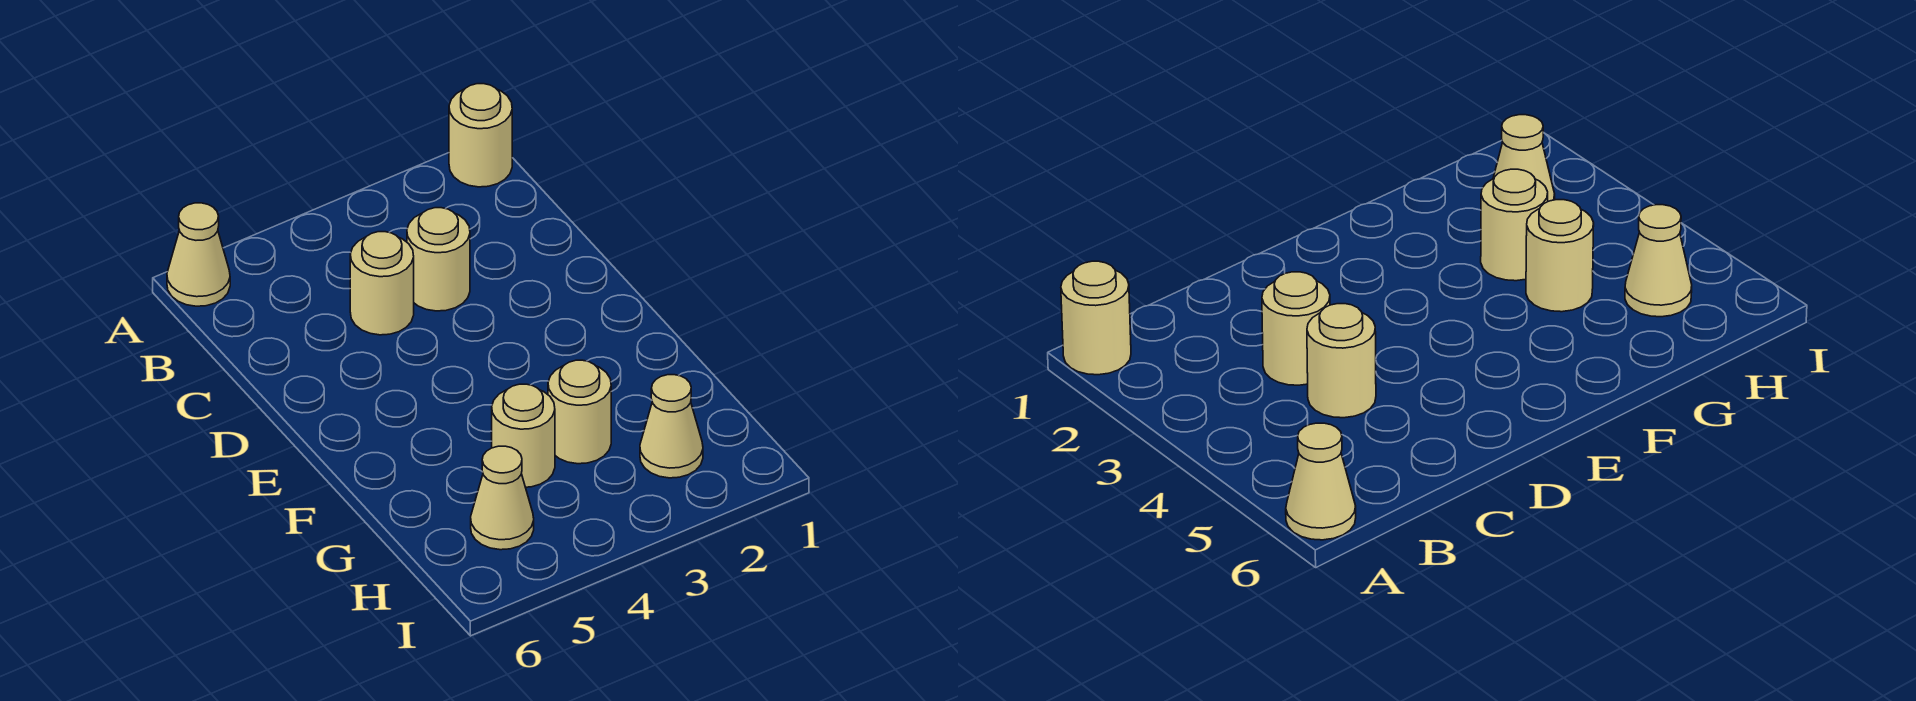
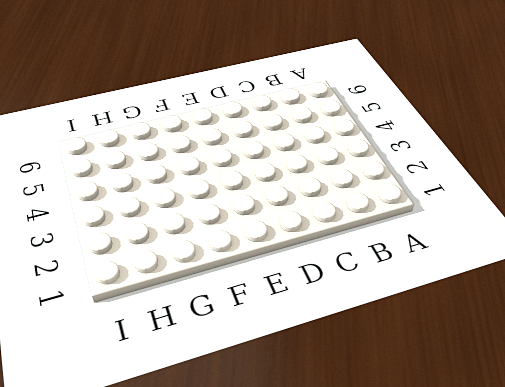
none -> tan 1x1 round brick [449,84,512,187]
none -> tan 1x1 cone [167,203,230,306]

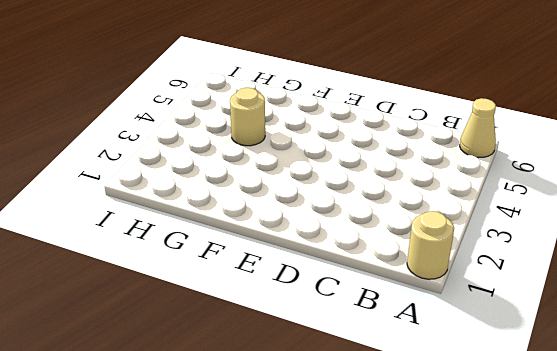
none -> tan 1x1 round brick [407,208,470,311]
none -> tan 1x1 round brick [350,232,414,335]

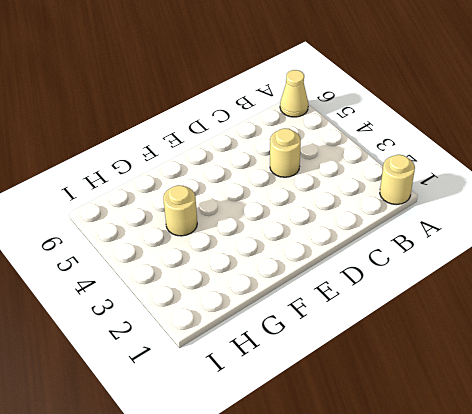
none -> tan 1x1 round brick [407,208,470,311]
none -> tan 1x1 round brick [548,360,611,464]

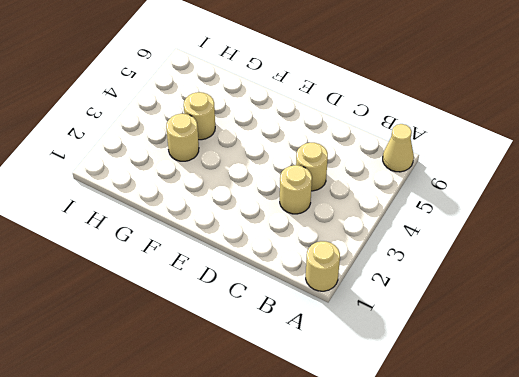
none -> tan 1x1 cone [640,375,703,478]
none -> tan 1x1 cone [471,446,534,550]

